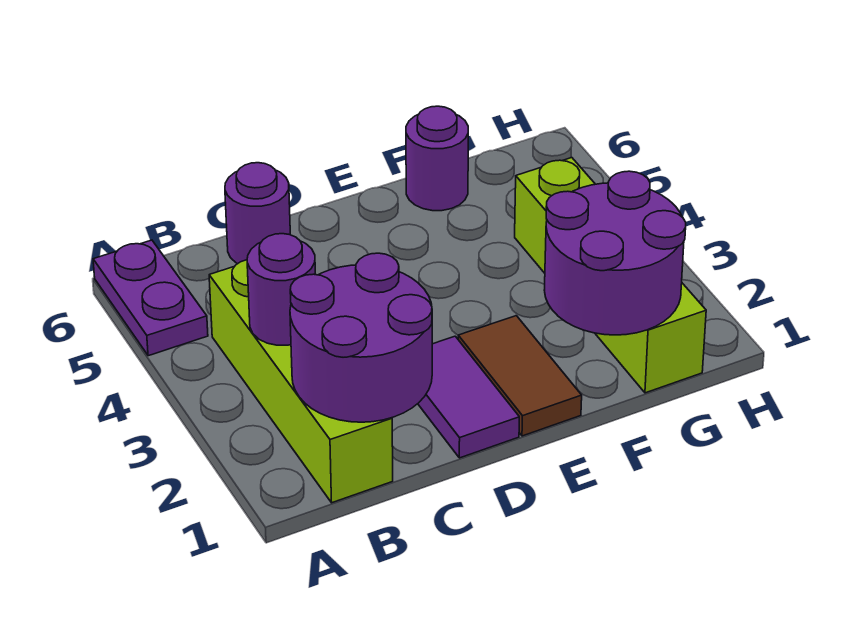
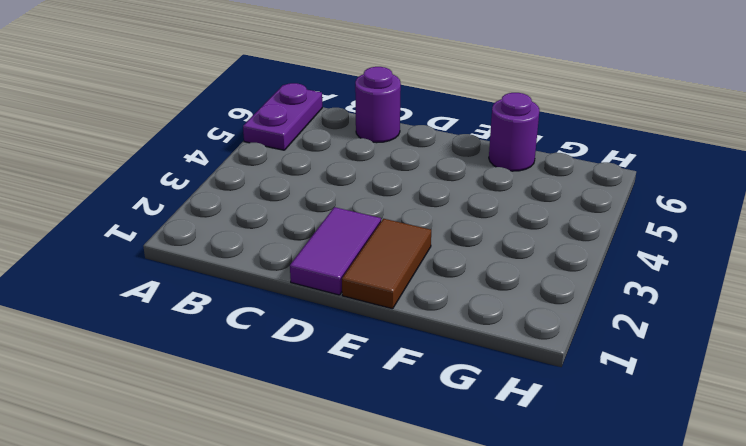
none -> lime 1x4 brick [209,260,393,503]
none -> lime 1x4 brick [515,158,706,393]

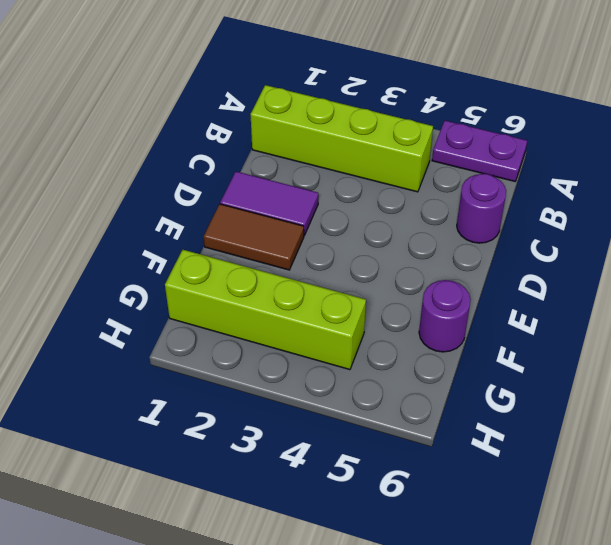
none -> purple 2x2 round brick [290,253,432,422]
none -> purple 1x1 round brick [247,234,315,345]

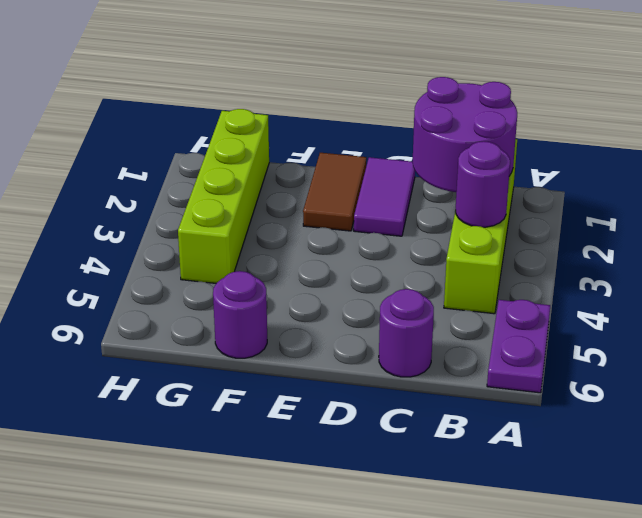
none -> purple 2x2 round brick [544,171,686,335]

